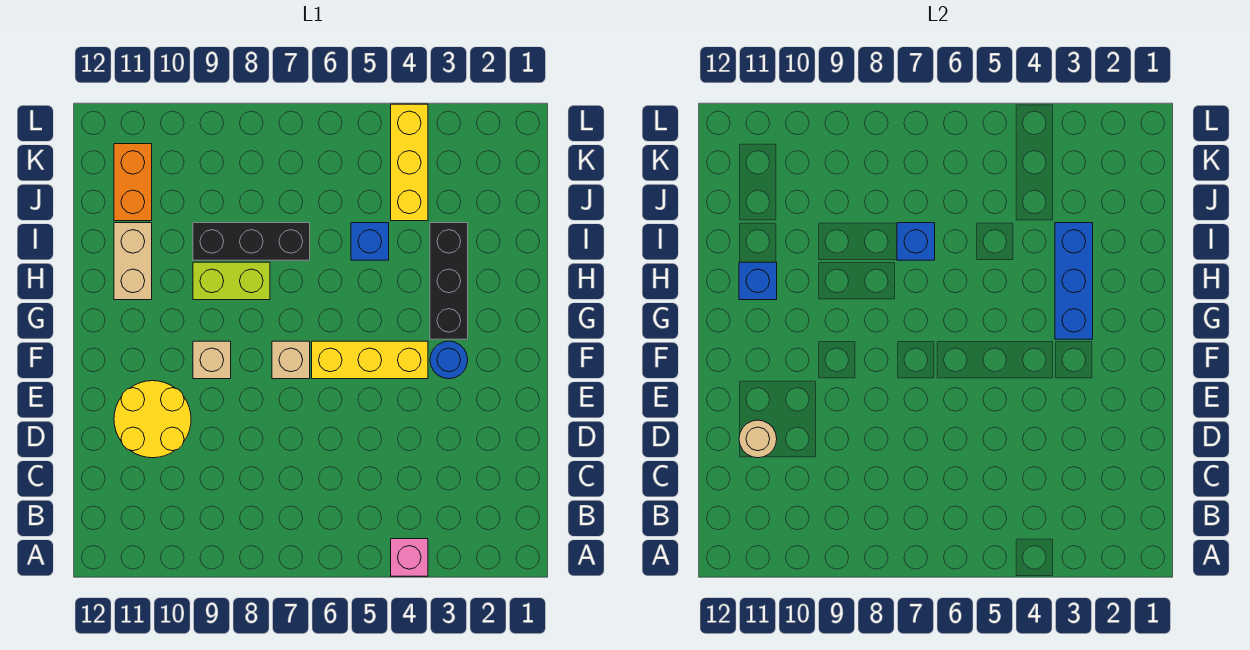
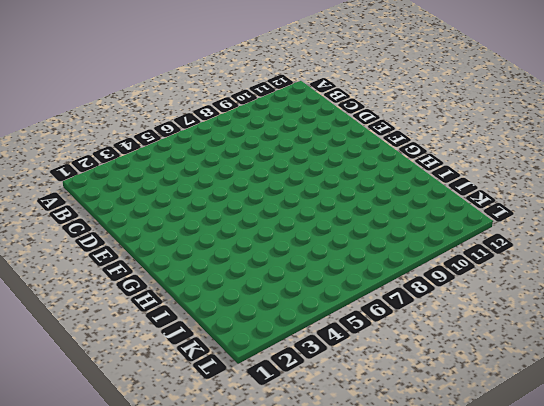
none -> pink 1x1 brick [391,539,428,576]
none -> yellow 2x2 round brick [114,381,191,458]
none -> blue 1x1 round brick [430,341,468,379]

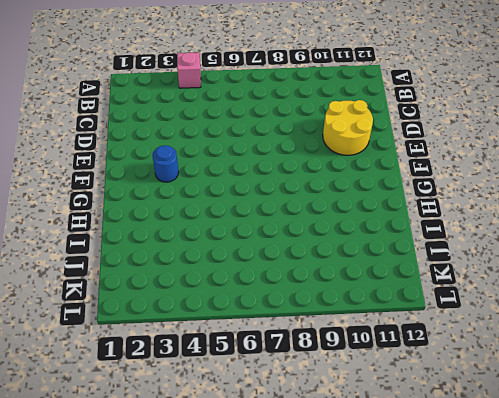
none -> yellow 1x3 brick [312,341,428,379]
none -> tan 1x1 brick [272,341,310,379]
none -> tan 1x1 brick [193,341,231,379]

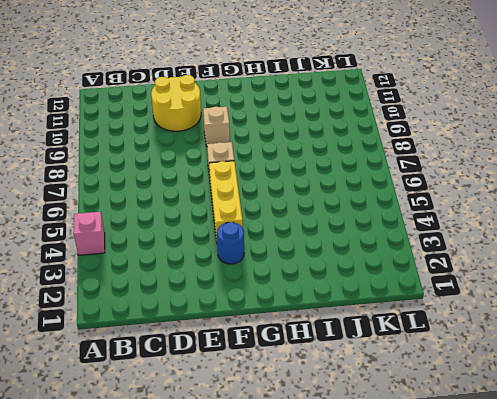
none -> black 1x3 brick [430,223,468,339]
none -> lime 1x2 brick [193,262,270,300]
none -> tan 1x2 brick [114,223,152,300]

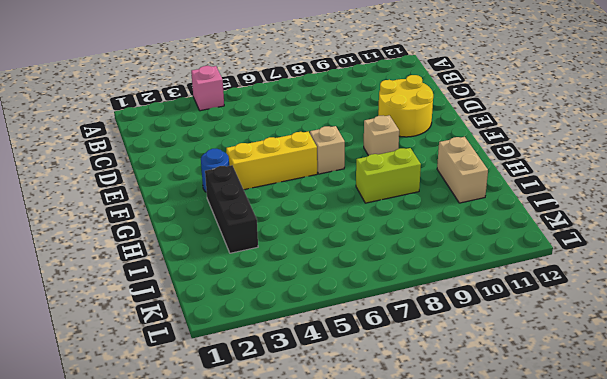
none -> blue 1x1 brick [351,223,389,260]
none -> black 1x3 brick [193,223,310,260]
none -> yellow 1x3 brick [391,104,428,221]

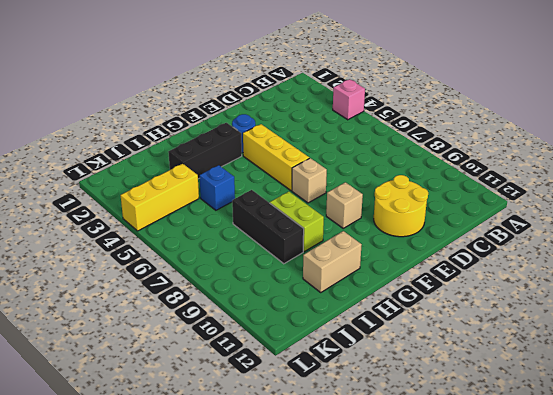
none -> orange 1x2 brick [114,144,152,221]
none -> tan 1x1 round brick [739,420,777,458]
none -> blue 1x3 brick [1055,223,1093,339]

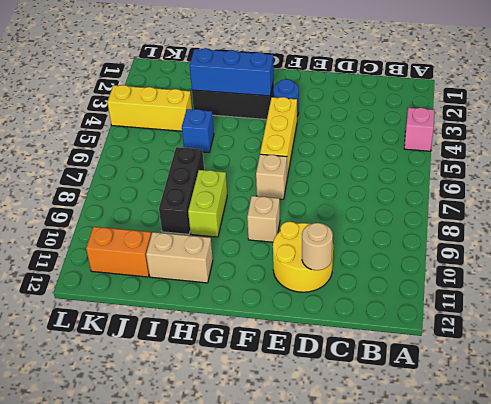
none -> blue 1x1 brick [739,262,777,300]
none -> blue 1x1 brick [897,223,935,260]

